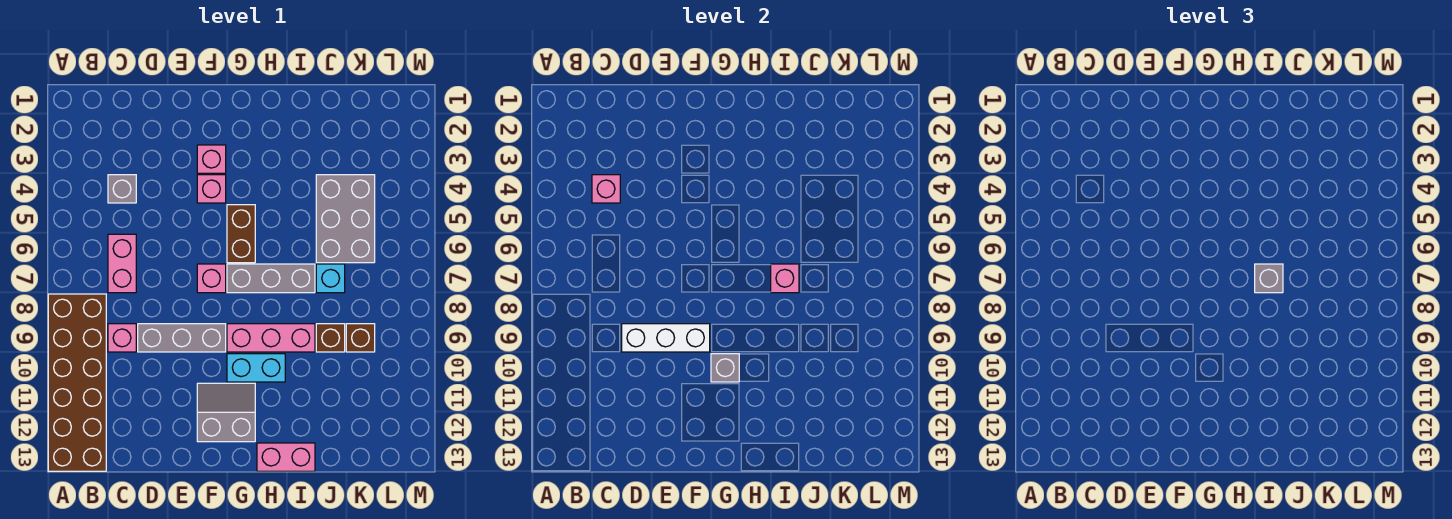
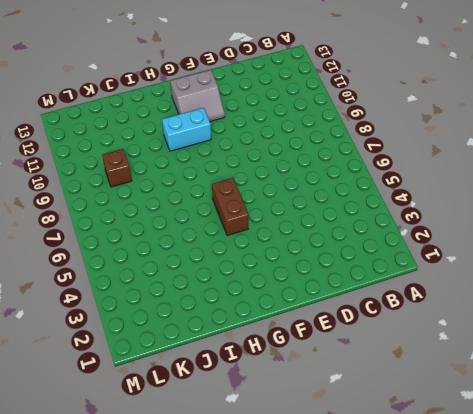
none -> brown 2x6 brick [48,294,106,471]
none -> grey 1x1 brick [108,175,136,203]
none -> pink 1x2 brick [108,234,136,293]

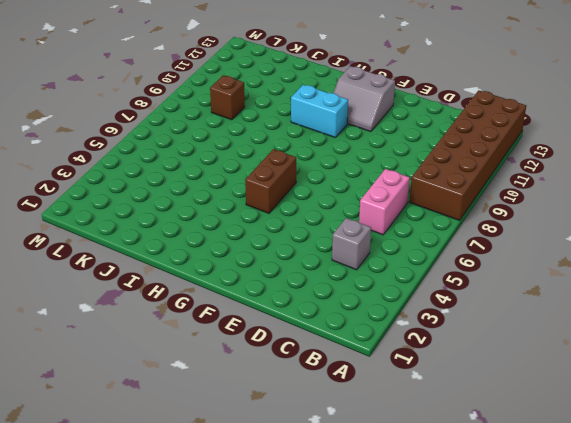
none -> pink 1x1 brick [108,324,136,352]
none -> grey 1x3 brick [138,324,226,352]
none -> pink 1x1 brick [197,145,226,173]

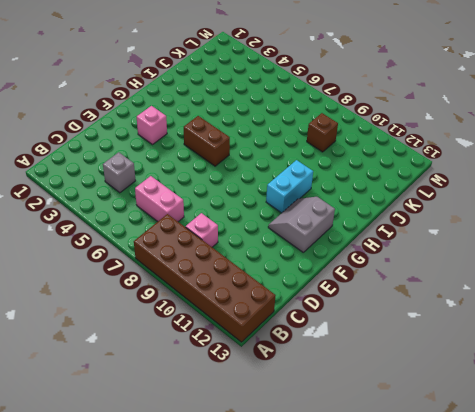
none -> grey 1x3 brick [138,324,226,352]
none -> pink 1x1 brick [197,175,226,203]
none -> pink 1x1 brick [197,264,226,293]

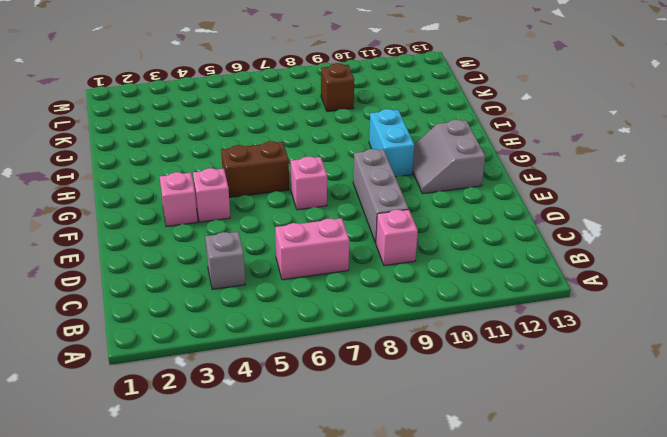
none -> brown 2x6 brick [48,294,106,471]
none -> grey 1x3 brick [227,264,315,293]
none -> pink 1x3 brick [227,324,315,352]

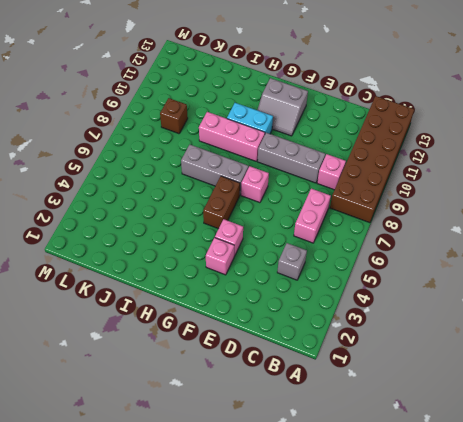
none -> pink 1x2 brick [257,443,315,471]
none -> grey 2x3 brick [316,175,375,263]
none -> cyan 1x1 brick [316,264,345,293]

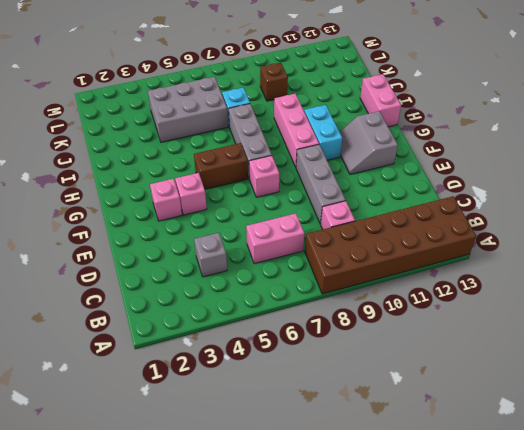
none -> brown 1x1 brick [316,324,345,352]
none -> pink 1x1 brick [592,175,620,203]
none -> white 1x3 brick [622,324,710,352]

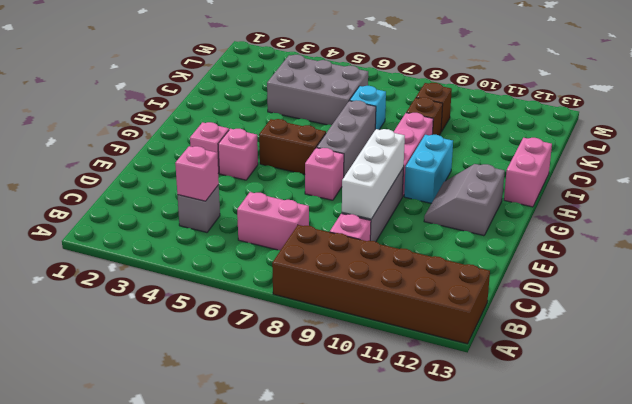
none -> grey 1x1 brick [711,354,739,382]
none -> pink 1x1 brick [771,264,799,293]
none -> grey 1x1 brick [1255,264,1283,293]

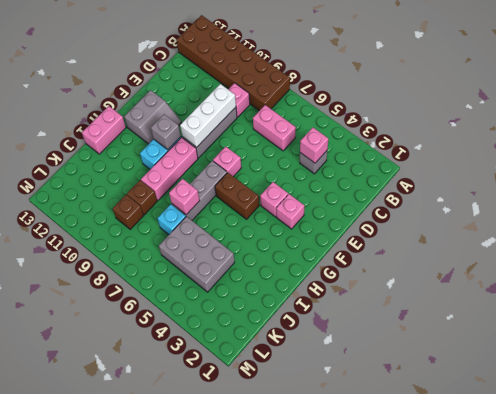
none -> grey 1x1 brick [1255,264,1283,293]

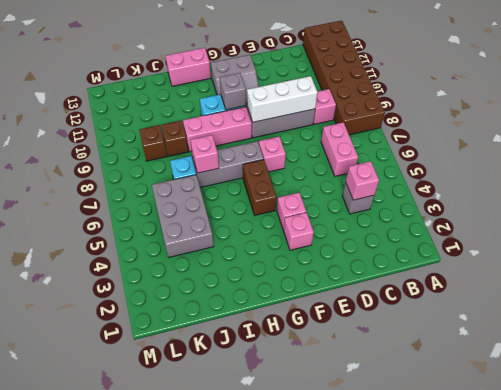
none -> grey 1x1 brick [1255,264,1283,293]

